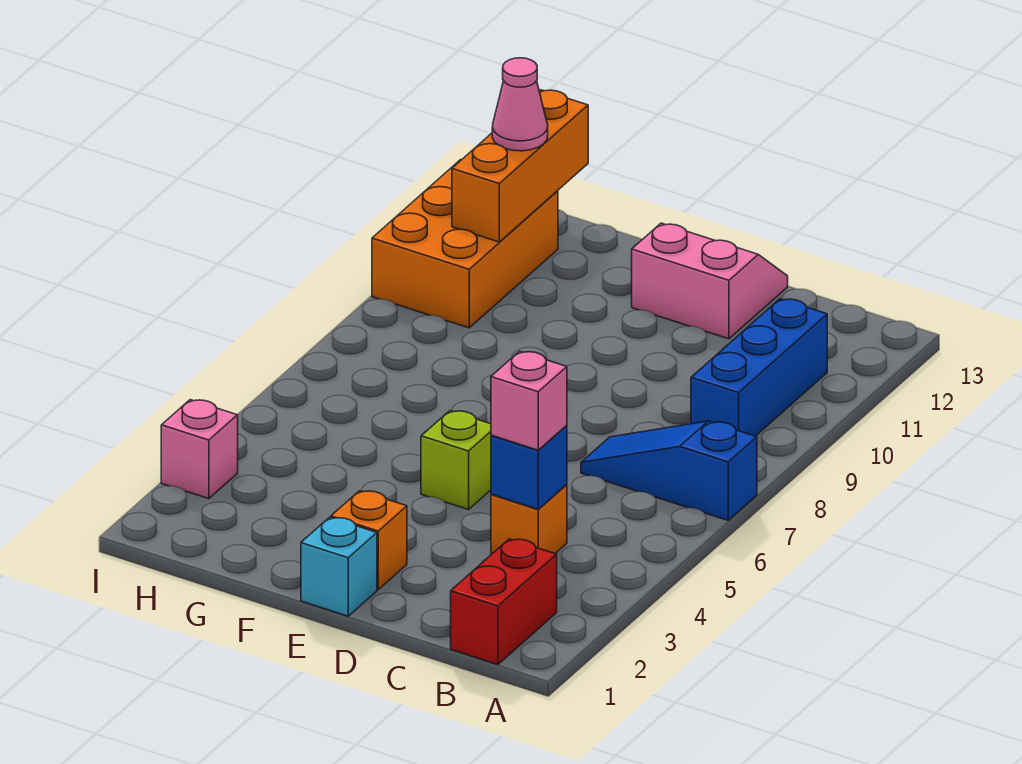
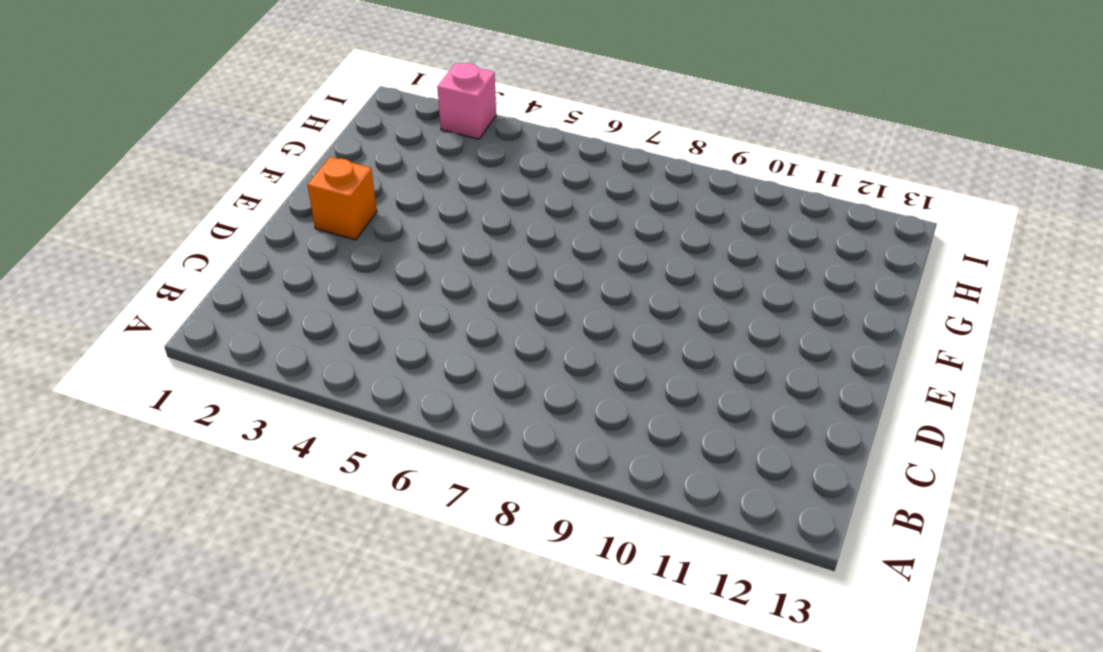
none -> blue 1x3 slope [581,421,757,520]
none -> red 1x2 brick [451,539,557,664]
none -> blue 1x3 brick [691,299,827,436]

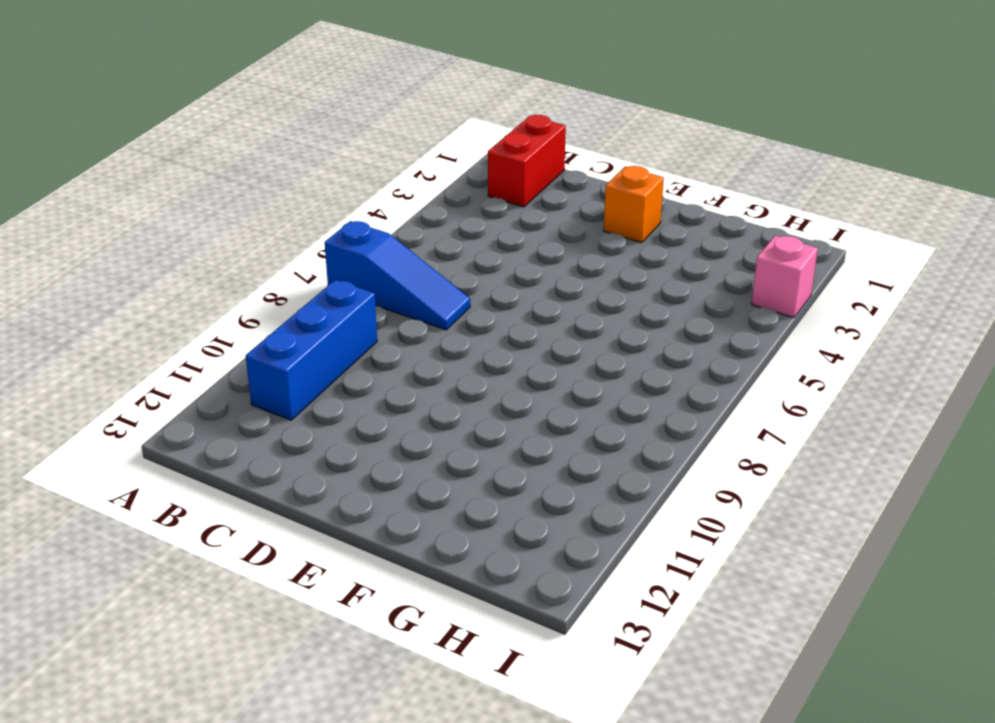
none -> orange 1x1 brick [491,485,567,554]
none -> pink 2x2 slope [632,223,788,339]
none -> cyan 1x1 brick [301,517,377,616]

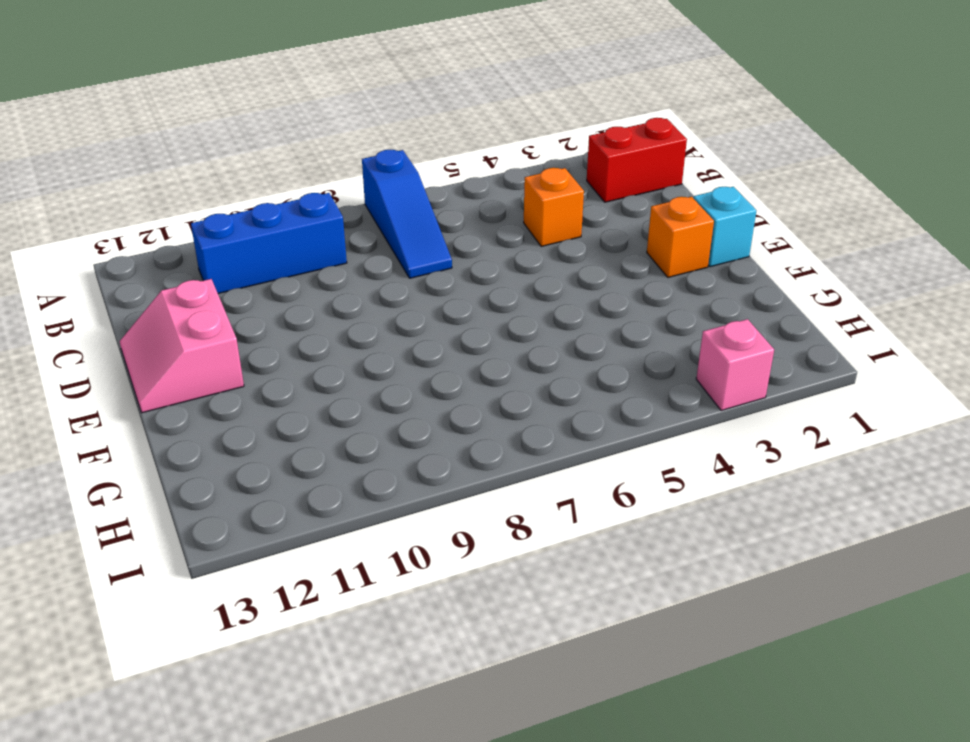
none -> lime 1x1 brick [421,411,491,510]
none -> orange 2x3 brick [372,160,558,328]
none -> blue 1x1 brick [491,425,567,509]

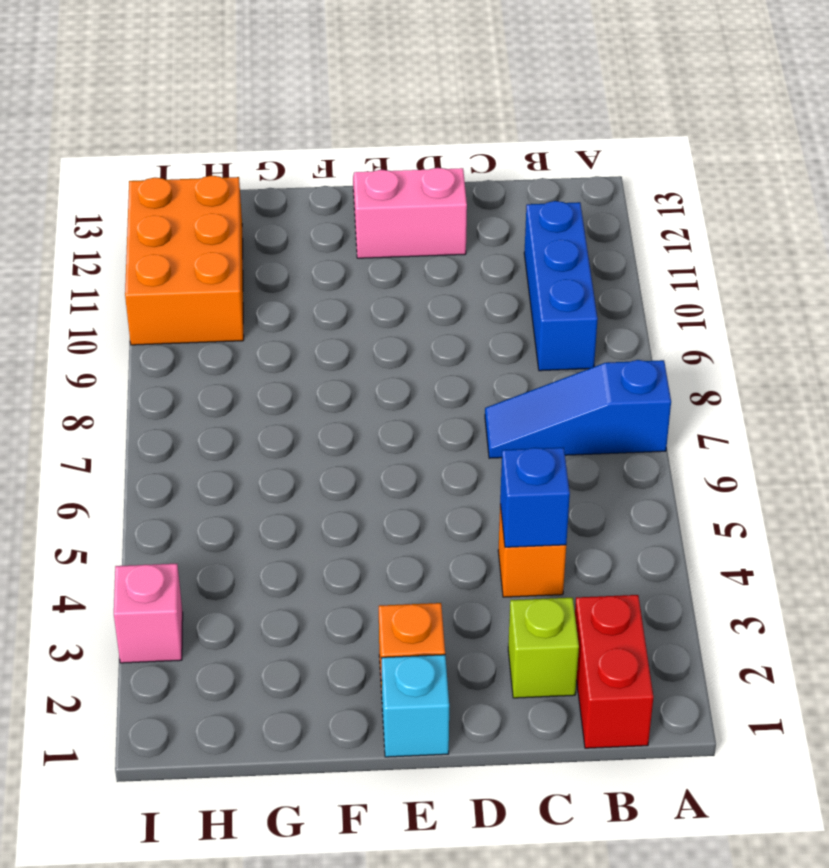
lime 1x1 brick [508,598,579,698] -> lime 1x1 brick moved to [421,411,491,510]
none -> orange 1x3 brick [452,90,588,242]
none -> pink 1x1 brick [491,351,567,450]
none -> pink 1x1 cone [492,58,548,151]

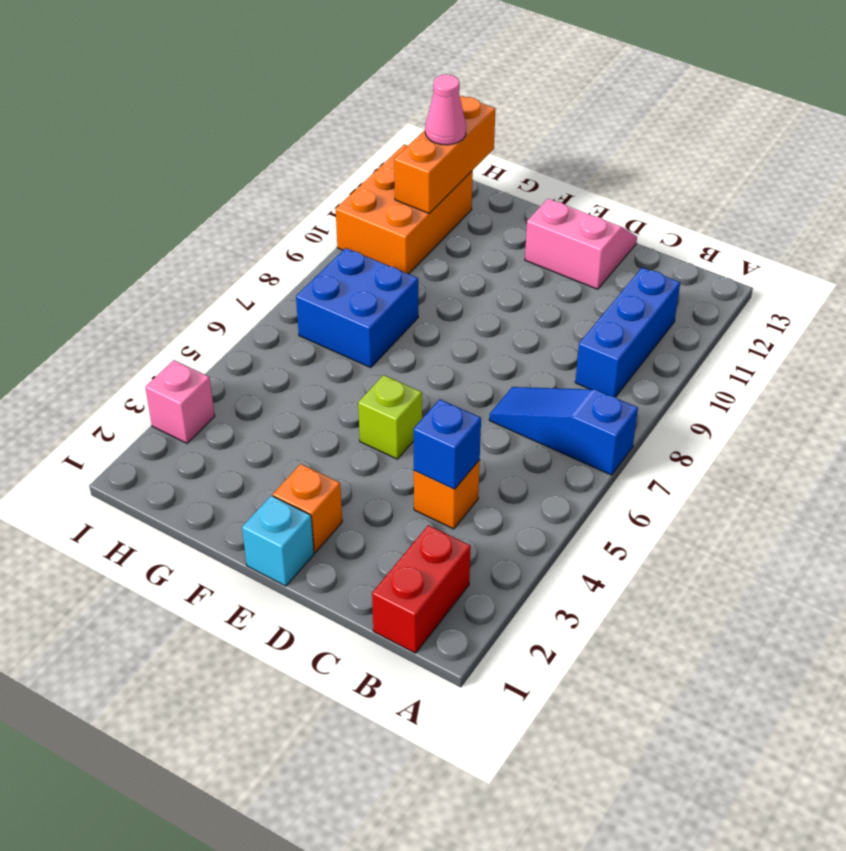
blue 2x2 brick [296,248,418,368] -> none
none -> pink 1x1 brick [491,351,567,450]

